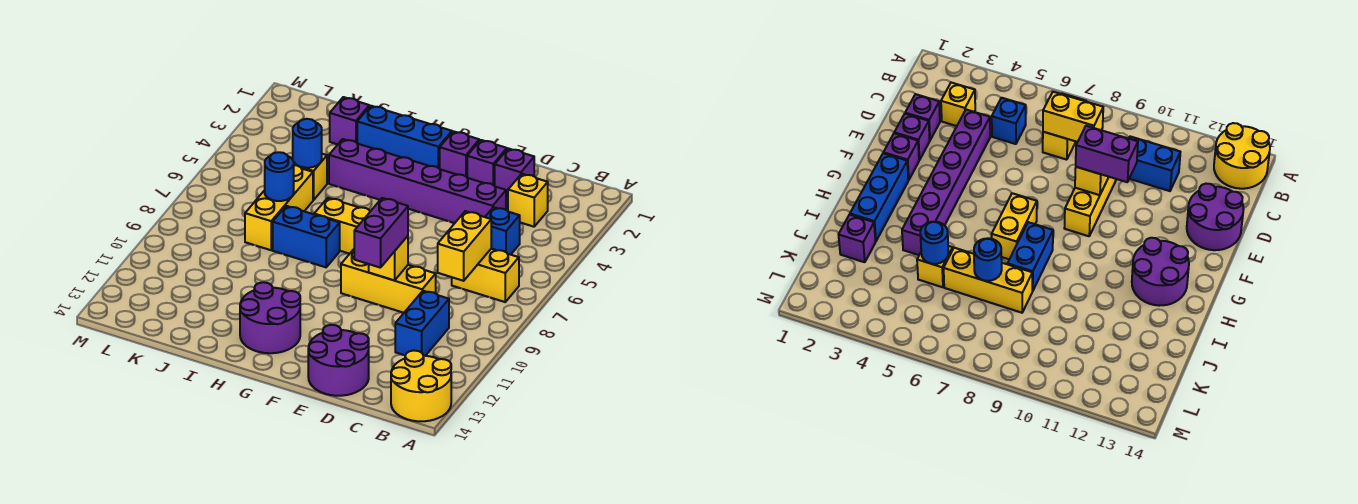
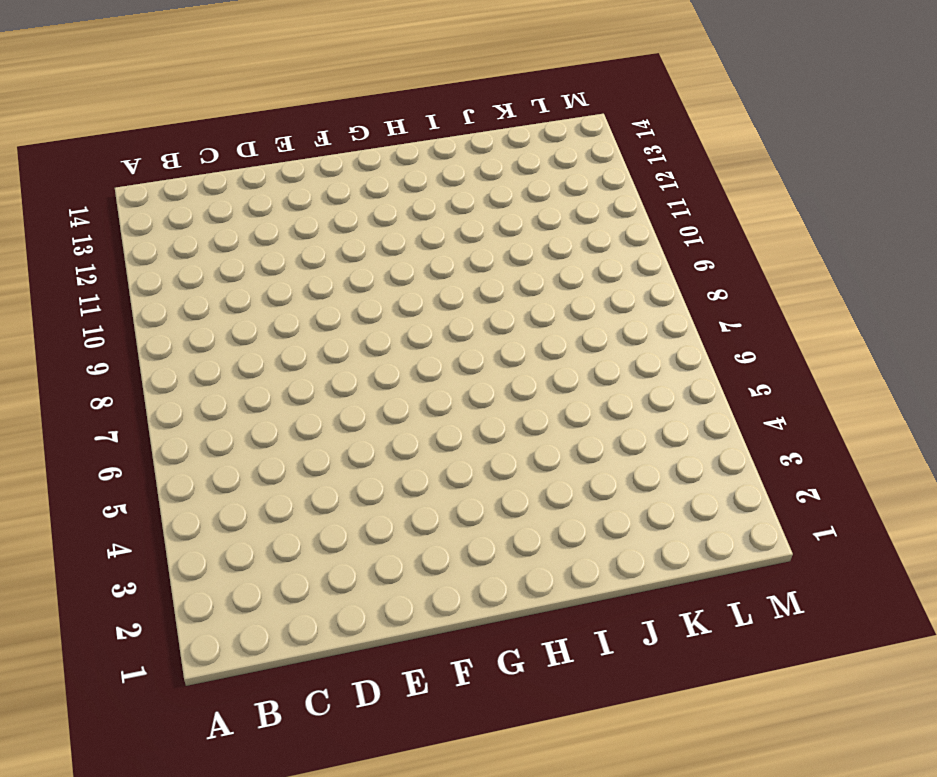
none -> yellow 2x2 round brick [391,351,451,421]
none -> yellow 1x2 brick [452,249,519,302]
none -> yellow 1x1 brick [508,174,548,227]

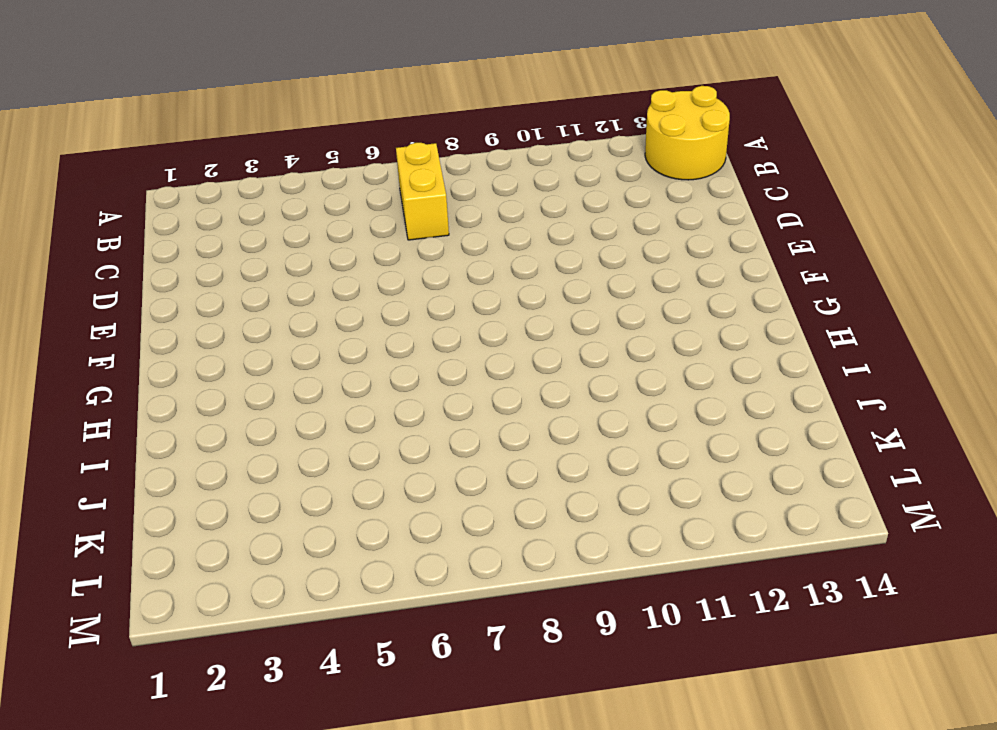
none -> yellow 1x1 brick [508,174,548,227]
none -> blue 1x1 brick [485,207,520,255]
none -> blue 1x2 brick [395,291,449,356]

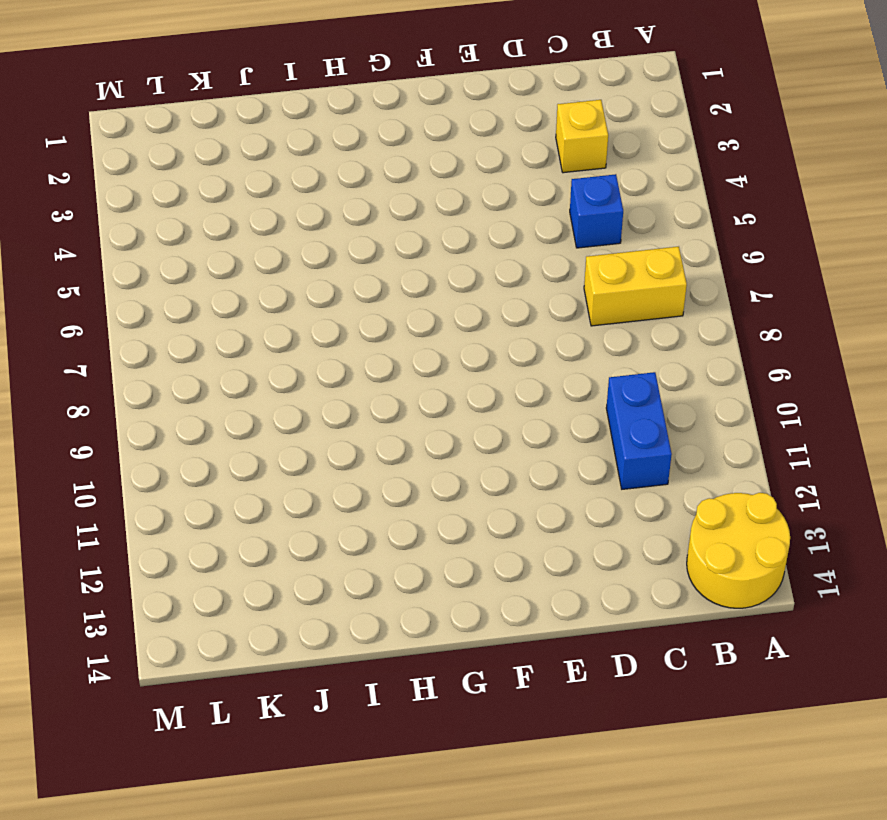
none -> purple 1x1 brick [495,148,534,197]
none -> purple 1x6 brick [329,139,506,223]
none -> yellow 1x3 brick [341,249,436,313]

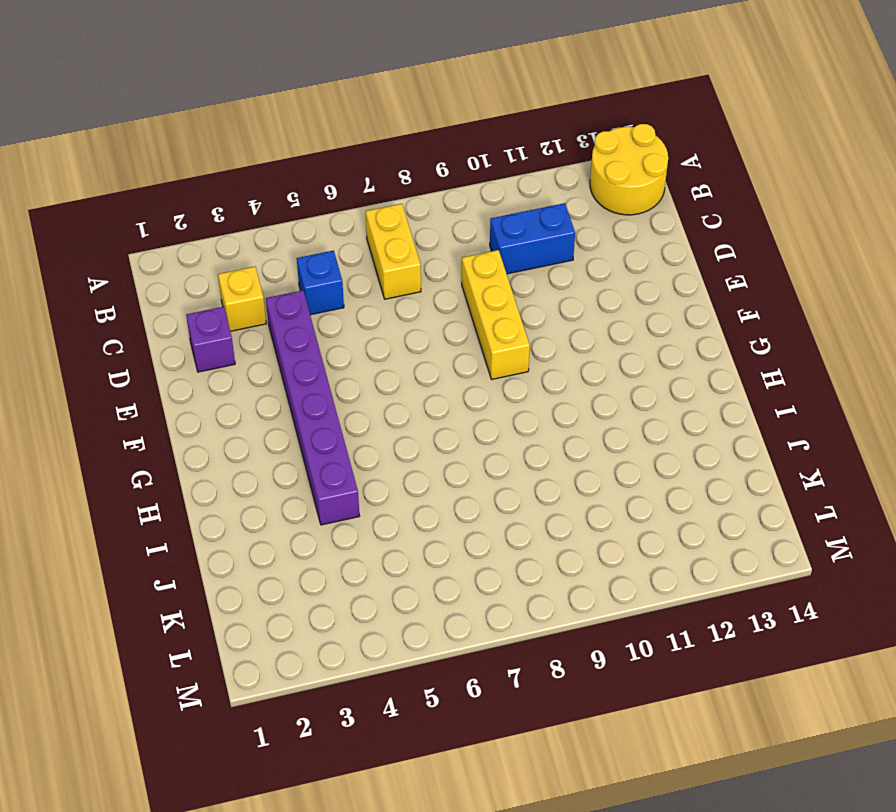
none -> purple 2x2 round brick [308,325,369,396]
none -> purple 1x1 brick [467,140,507,186]
none -> purple 1x1 brick [440,131,479,177]

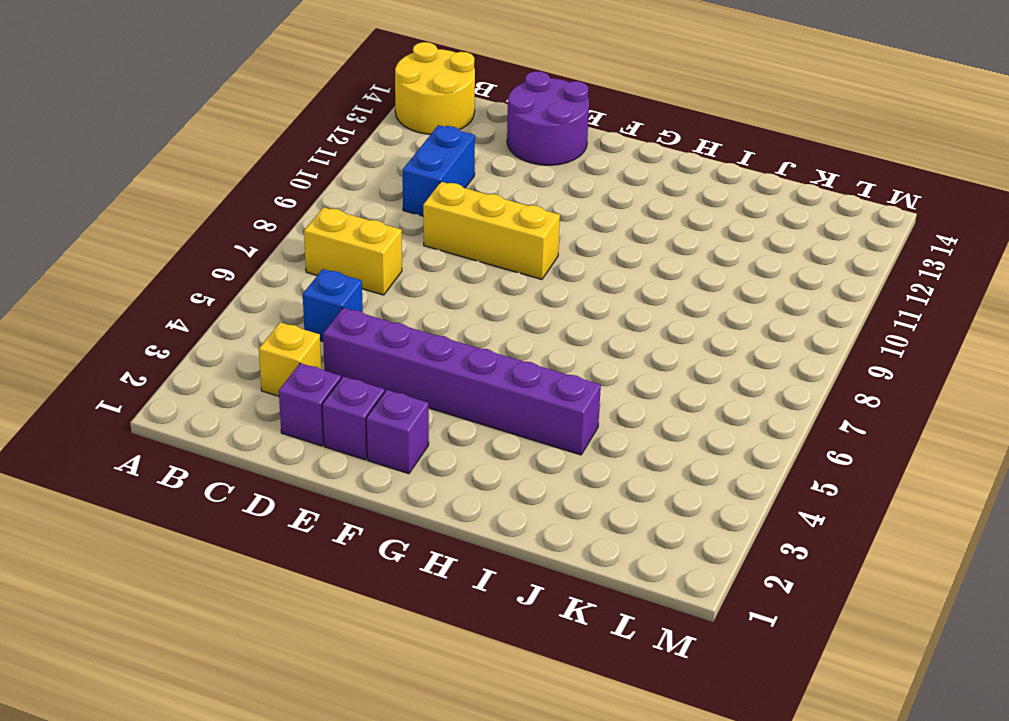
none -> blue 1x3 brick [357,106,452,169]
none -> yellow 1x2 brick [314,198,370,254]
none -> purple 2x2 round brick [240,282,300,353]

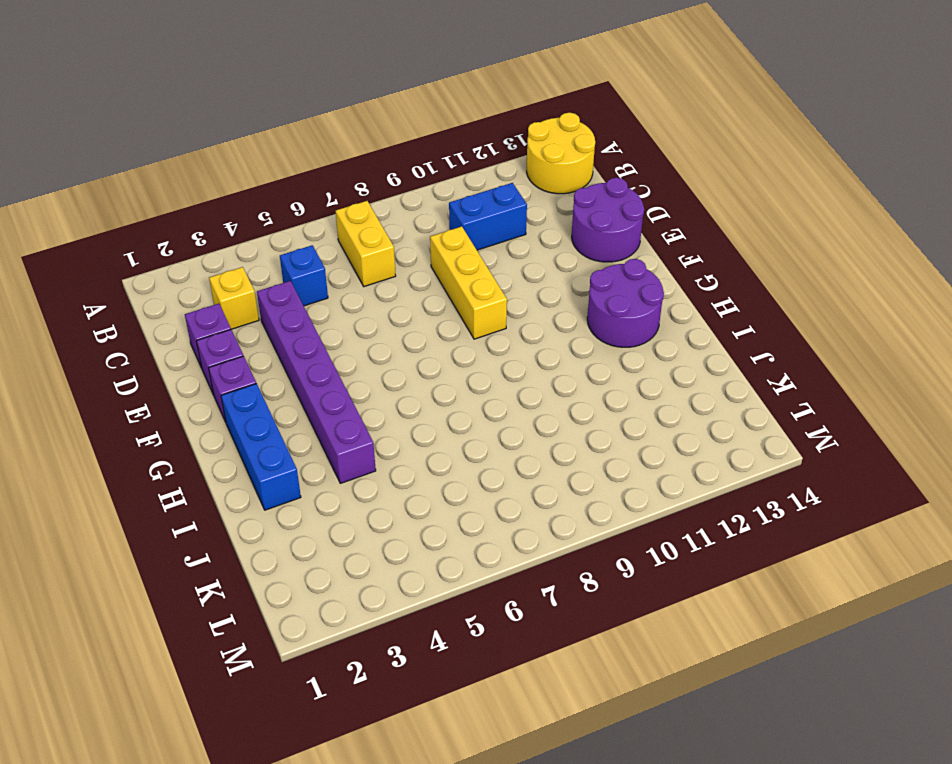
none -> yellow 1x2 brick [314,198,370,254]
none -> blue 1x2 brick [273,206,340,267]
none -> purple 1x1 brick [330,97,369,145]

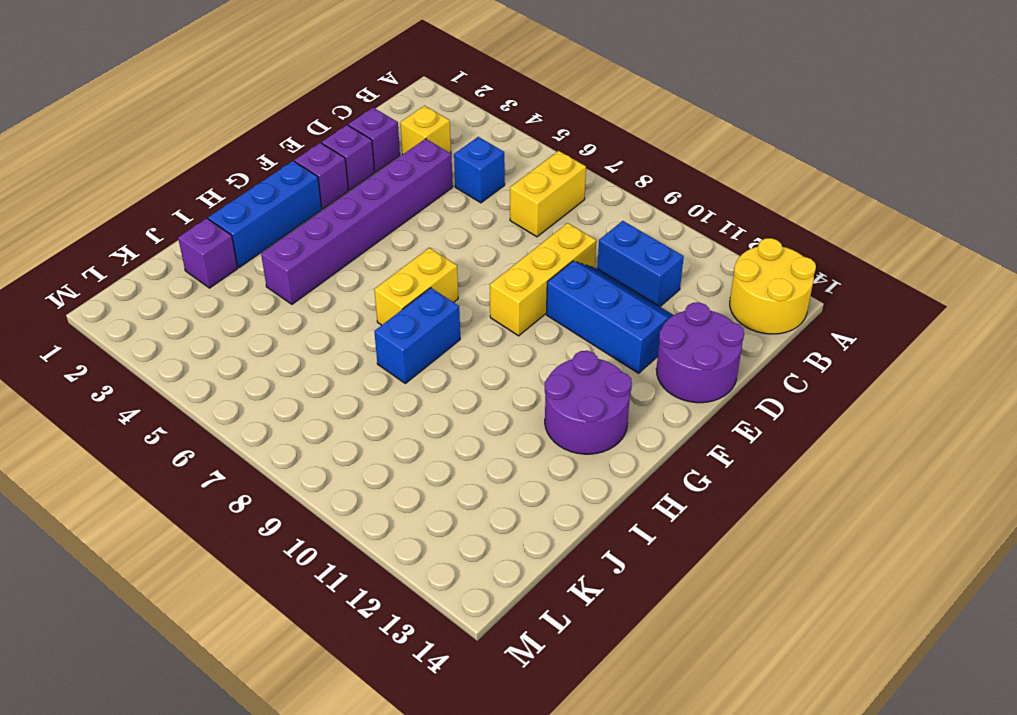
blue 2x3 slope [546,261,674,373] -> none
none -> yellow 1x1 brick [292,154,327,200]
none -> yellow 1x3 brick [245,165,313,250]
none -> yellow 1x2 brick [438,211,491,281]

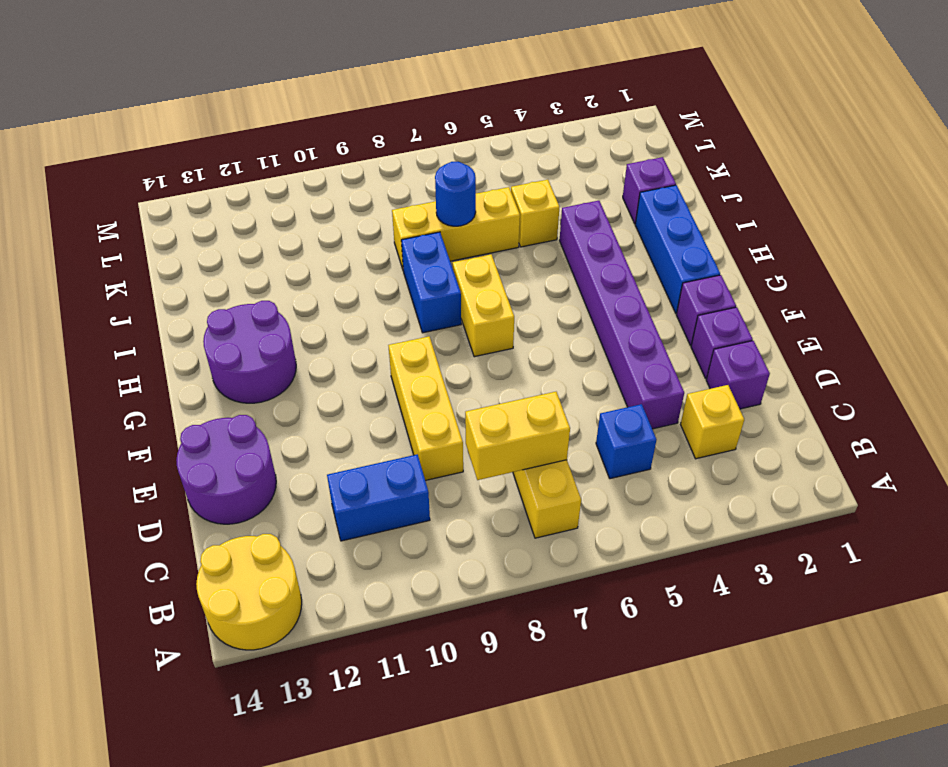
none -> yellow 1x1 brick [369,236,408,280]
none -> blue 1x1 round brick [293,119,322,168]
none -> purple 1x2 brick [354,198,408,268]

